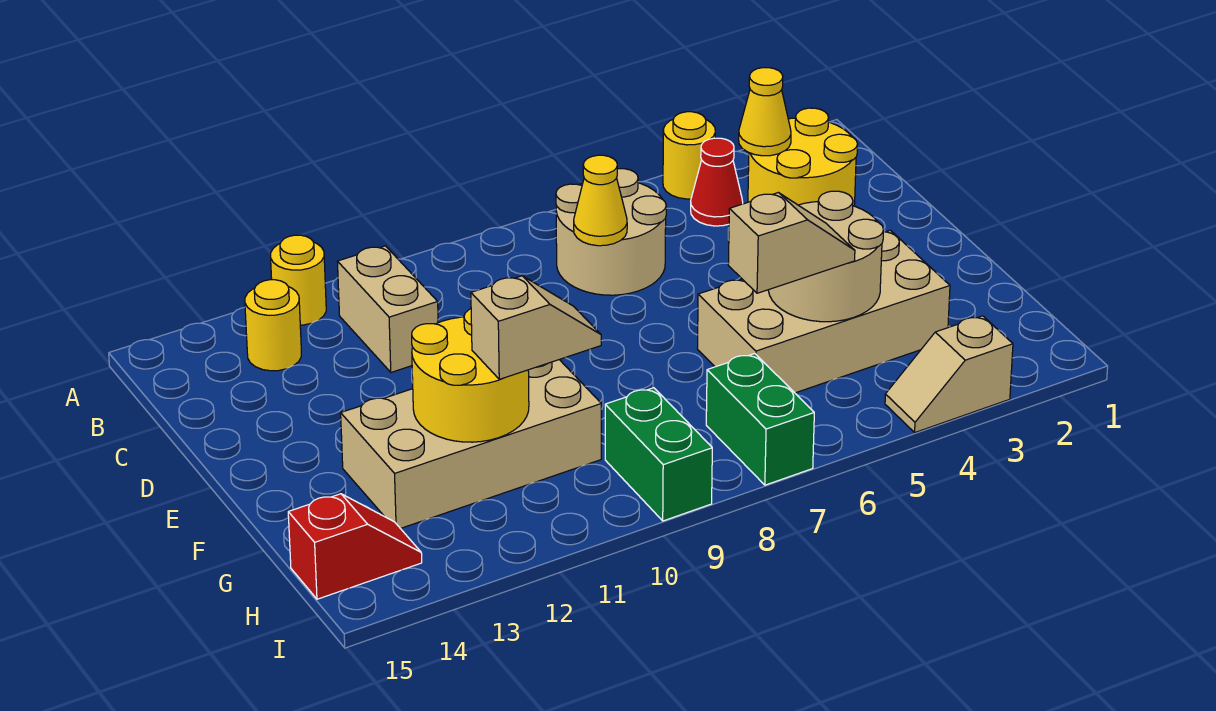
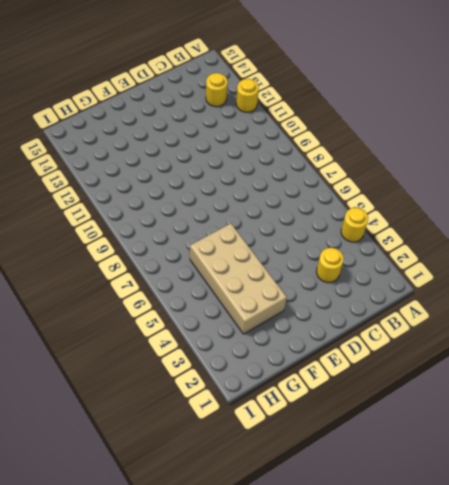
yellow 1x1 round brick [316,248,344,283] -> yellow 2x2 round brick [748,108,858,206]
none -> red 1x1 cone [691,138,743,226]
none -> tan 2x2 round brick [556,169,666,295]
none -> tan 1x2 brick [337,246,438,372]

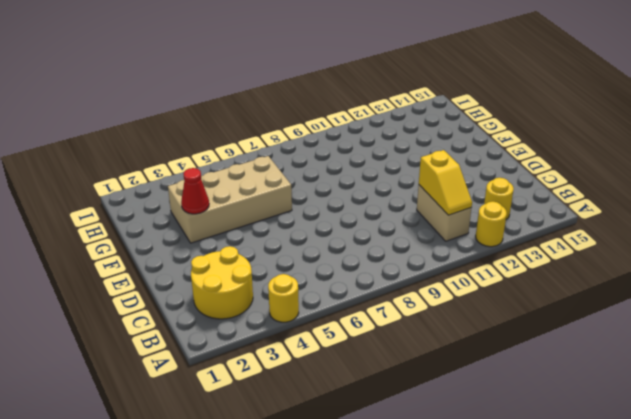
yellow 1x2 slope [419,150,472,215] -> none
red 1x1 cone [181,168,209,214] -> red 1x1 cone moved to [691,138,743,226]
none -> tan 2x2 round brick [556,169,666,295]
none -> tan 2x4 brick [341,360,601,529]
none -> green 1x2 brick [706,354,814,485]

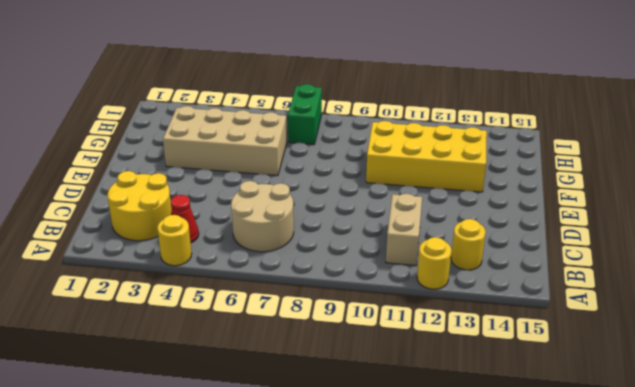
yellow 2x4 brick [366,121,487,192] -> tan 2x4 brick [341,360,601,529]
none -> green 1x2 brick [605,388,712,521]
none -> red 1x2 slope [288,494,422,599]
none -> tan 1x2 slope [885,316,1013,432]

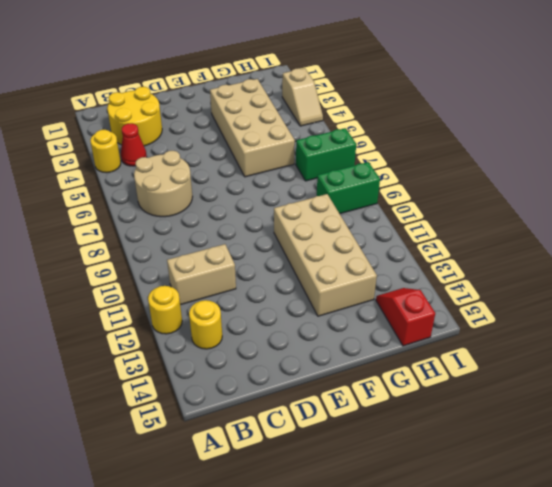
none -> yellow 1x1 cone [739,68,791,156]
none -> yellow 1x1 cone [574,155,627,246]
none -> tan 2x2 round brick [768,191,884,322]

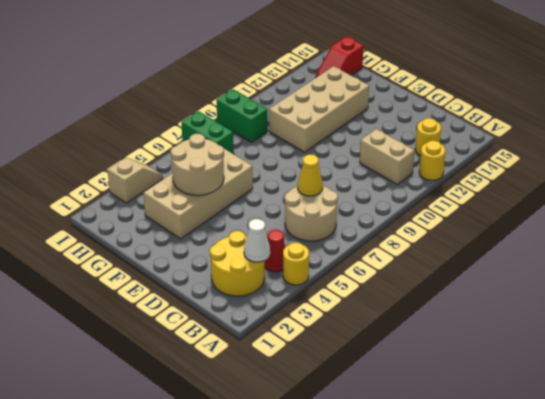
white 1x1 cone [244,219,270,262] -> yellow 1x1 cone [739,68,791,156]
none -> yellow 2x2 round brick [412,309,529,442]
none -> tan 1x2 slope [728,193,855,293]
none -> tan 1x2 slope [471,276,601,379]

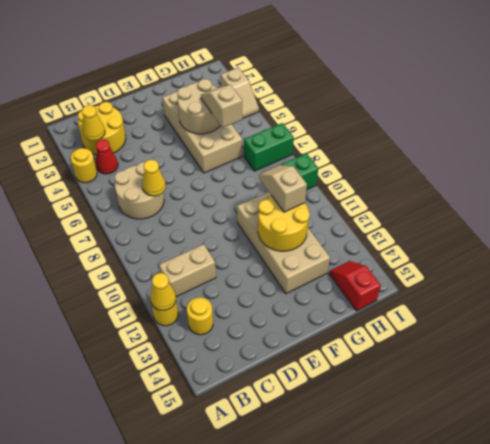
yellow 1x1 cone [150,273,176,310] -> none

